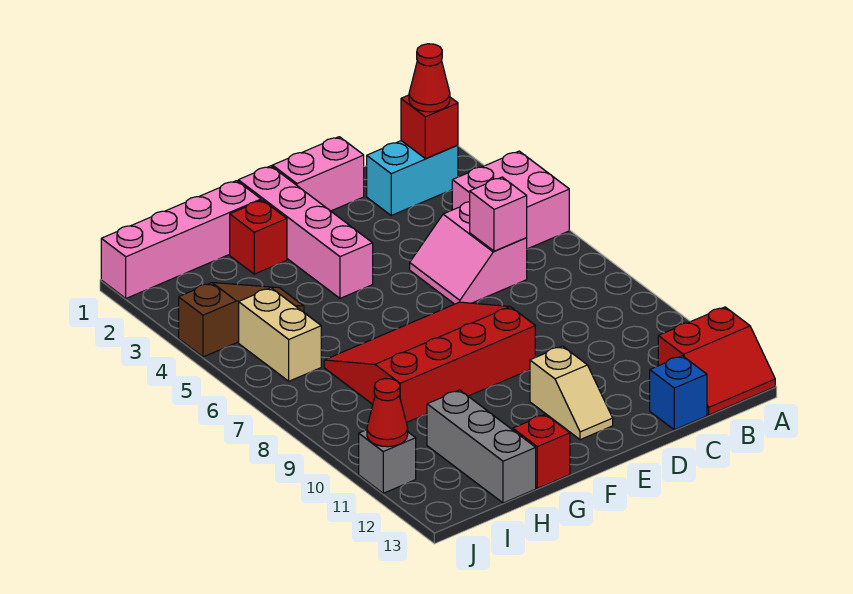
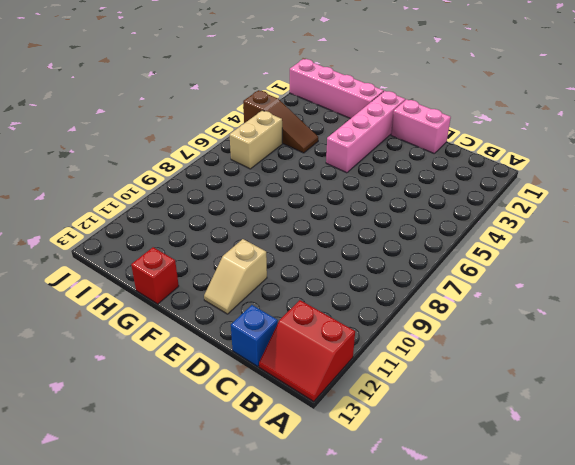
none -> pink 2x2 brick [452,151,569,249]
none -> cyan 1x2 brick [367,141,458,215]
none -> pink 2x2 slope [410,202,527,304]

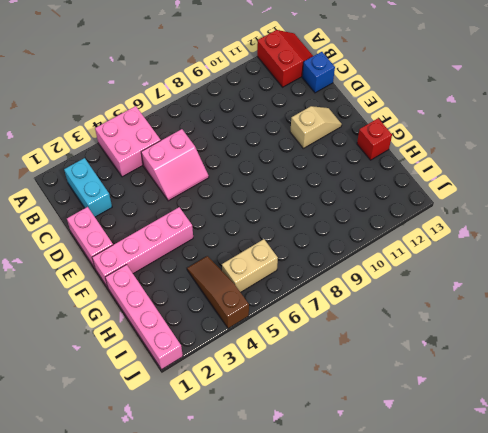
none -> red 3x4 slope [324,302,535,423]
none -> red 1x1 brick [230,200,287,274]
none -> grey 1x3 brick [427,390,536,503]

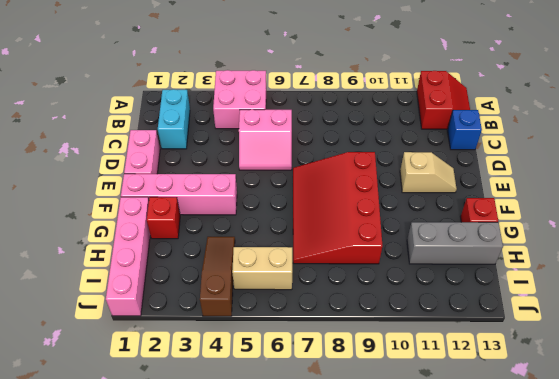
none -> grey 1x1 brick [359,430,416,493]
none -> red 1x1 brick [401,95,458,159]
none -> pink 1x1 brick [470,177,527,251]

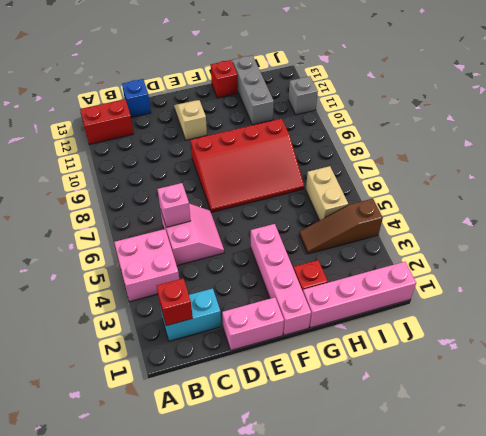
none -> red 1x1 cone [367,379,408,447]
none -> red 1x1 cone [409,44,450,112]

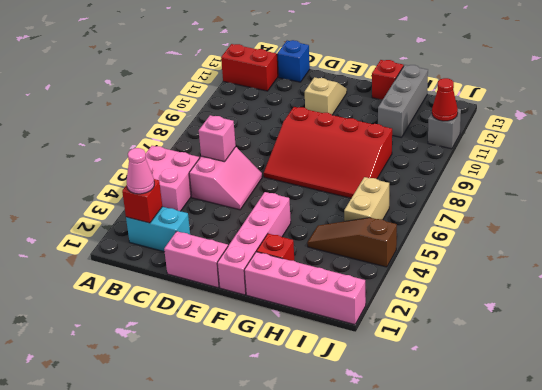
pink 1x1 cone [127,148,154,194] -> red 1x1 cone [409,44,450,112]

